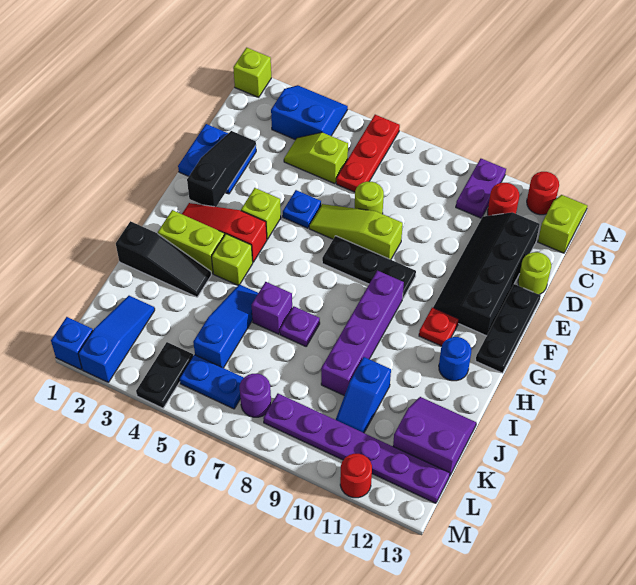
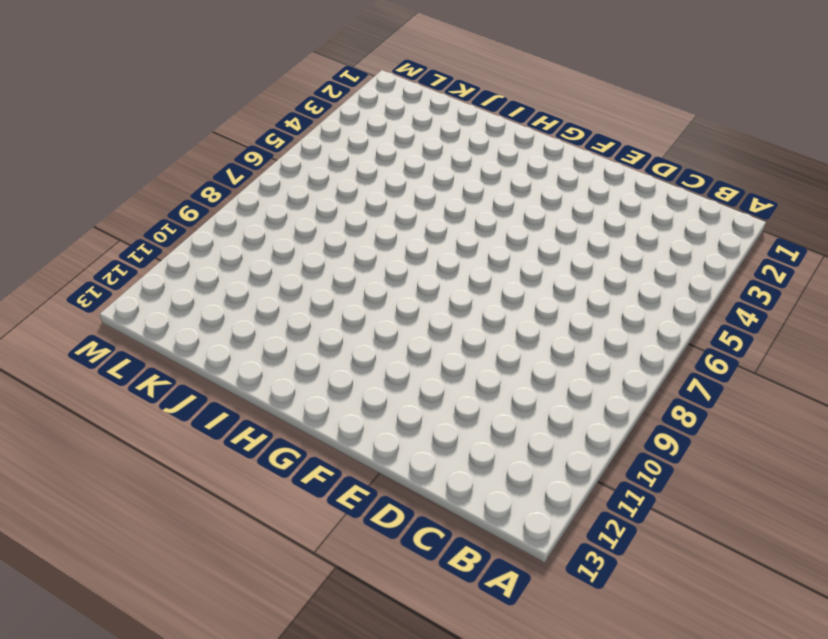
none -> lime 1x1 brick [233,48,271,97]
none -> blue 2x2 slope [271,85,348,140]
none -> red 1x3 plate [336,115,400,192]
none -> purple 1x2 plate [456,159,506,218]

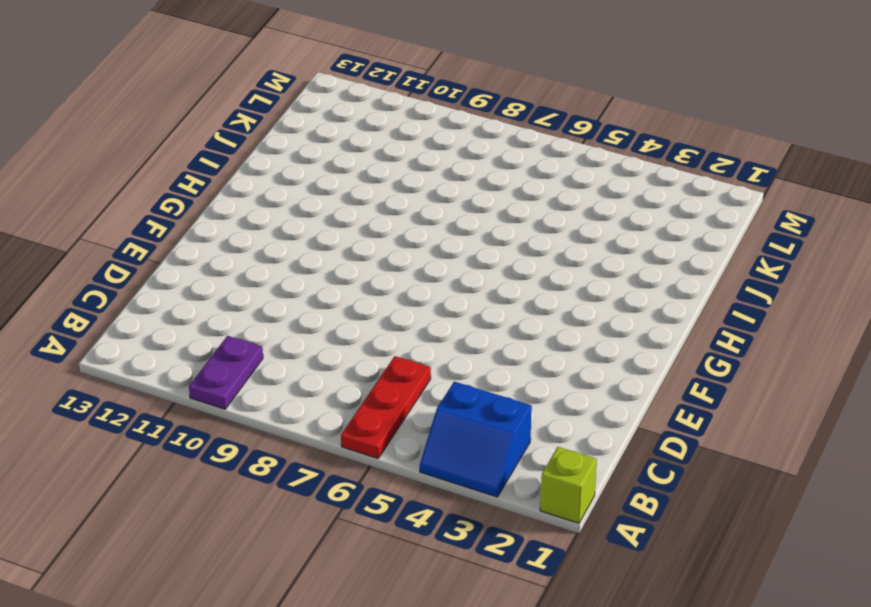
none -> red 1x1 round brick [527,172,559,215]
none -> lime 1x2 slope [538,195,587,253]
none -> red 1x1 round brick [488,183,519,216]
none -> lime 1x2 slope [284,132,348,184]

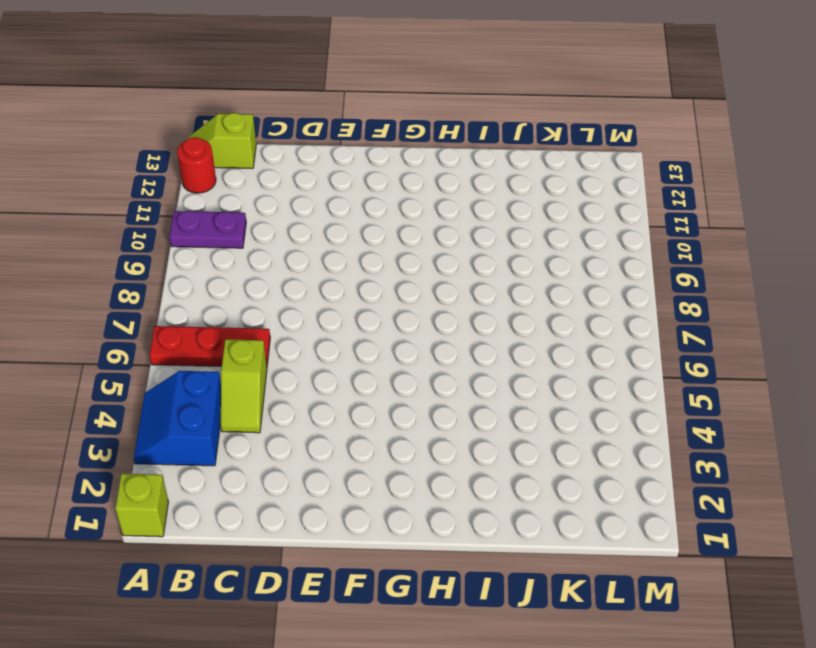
none -> red 1x1 round brick [488,183,519,216]
none -> black 2x4 slope [433,212,540,336]
none -> blue 2x2 plate [178,124,256,194]
none -> lime 1x1 round brick [355,182,384,214]

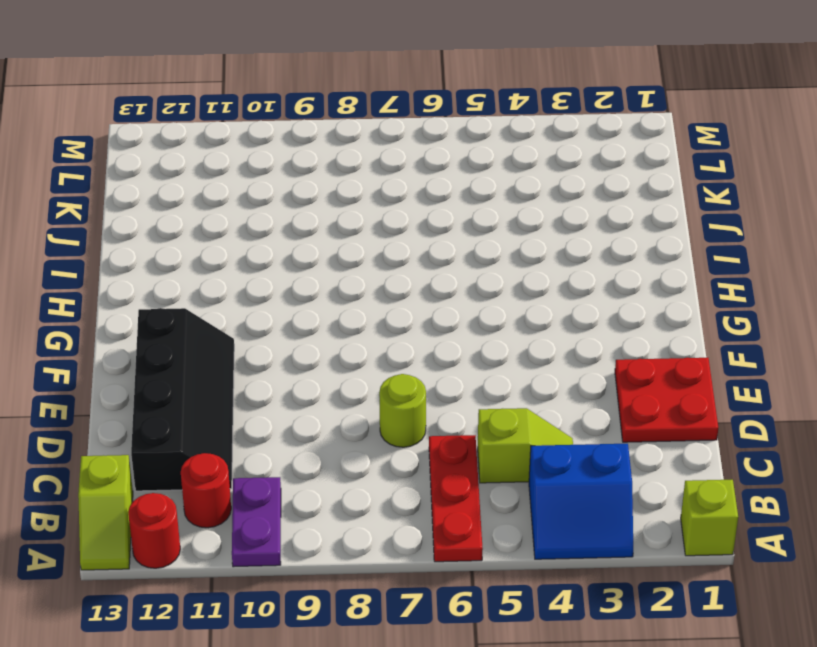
red 2x2 plate [615,358,718,442] -> blue 2x2 plate [178,124,256,194]
none -> lime 1x1 round brick [518,252,551,295]
none -> blue 1x1 plate [283,190,321,228]
none -> lime 1x3 slope [309,204,403,260]
none -> black 1x3 plate [476,284,541,373]

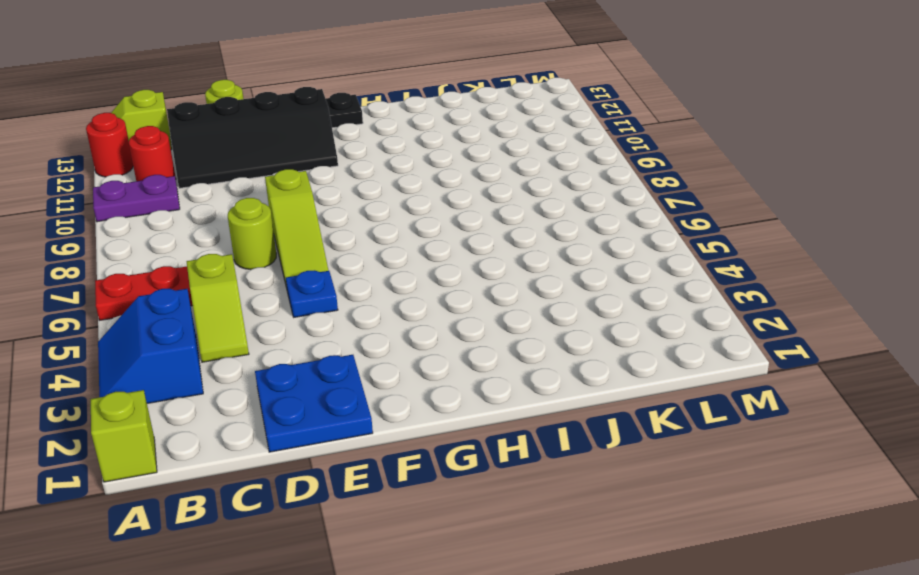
none -> lime 1x1 brick [241,188,281,239]
none -> black 1x3 plate [322,236,416,299]
none -> red 1x3 slope [182,203,267,262]
none -> purple 1x4 brick [321,270,404,396]

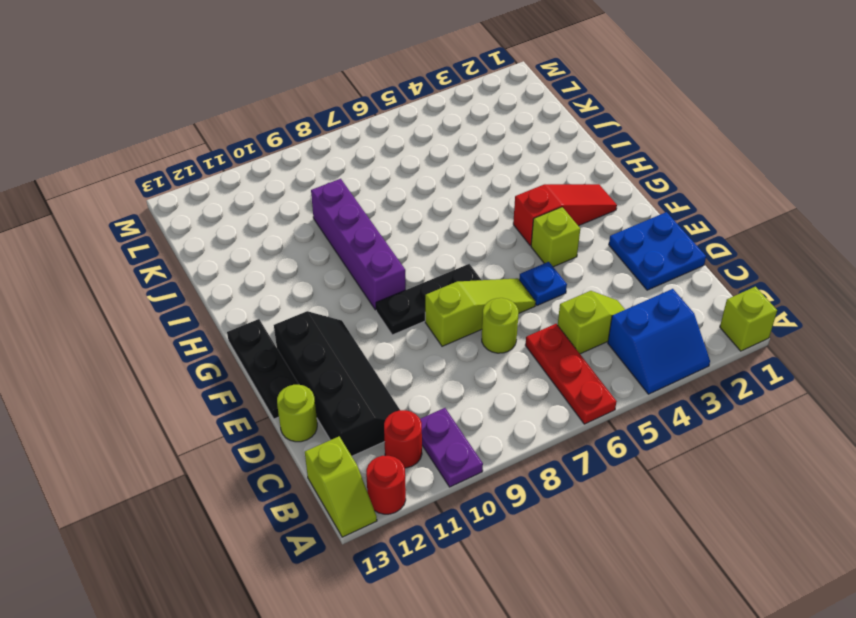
none -> red 1x1 plate [419,307,459,346]
none -> lime 1x2 brick [158,210,224,274]
none -> lime 1x1 brick [212,234,253,285]
none -> blue 1x1 round brick [439,337,471,381]

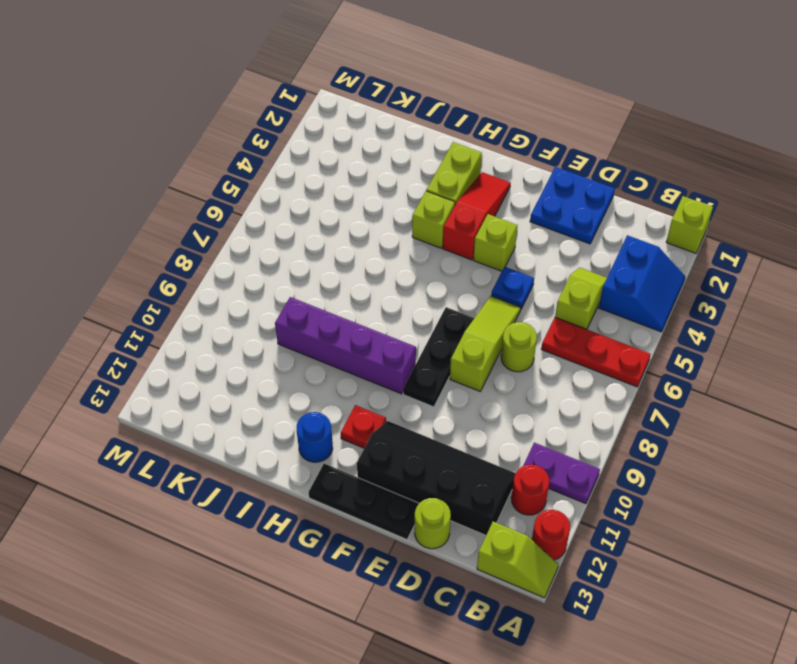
none -> black 1x3 slope [116,221,211,297]
none -> blue 1x3 slope [193,284,258,368]
none -> purple 1x1 brick [252,282,292,334]
none -> purple 1x1 plate [280,306,320,346]

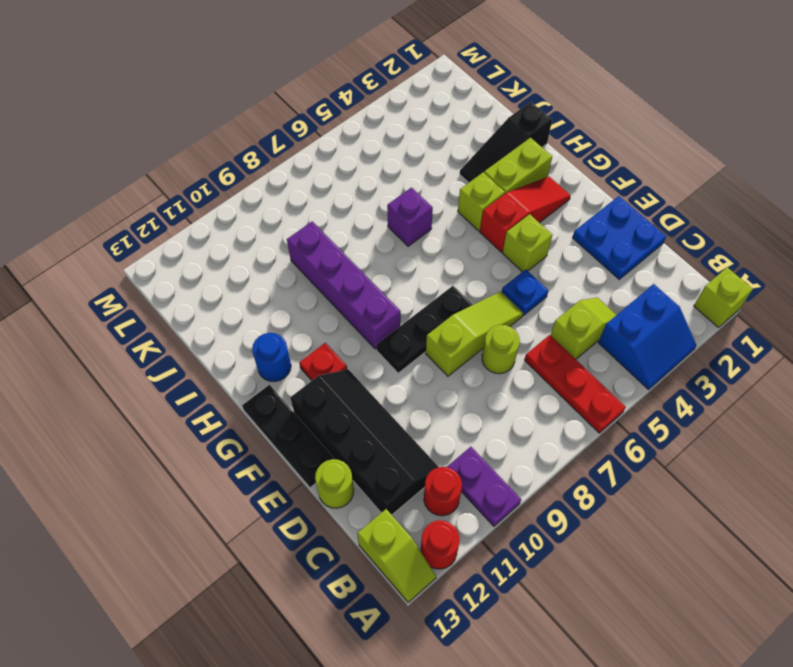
none -> blue 1x3 slope [193,284,258,368]
none -> purple 1x1 plate [280,306,320,346]
none -> blue 1x2 slope [336,357,391,433]
none -> purple 2x2 slope [393,397,476,475]

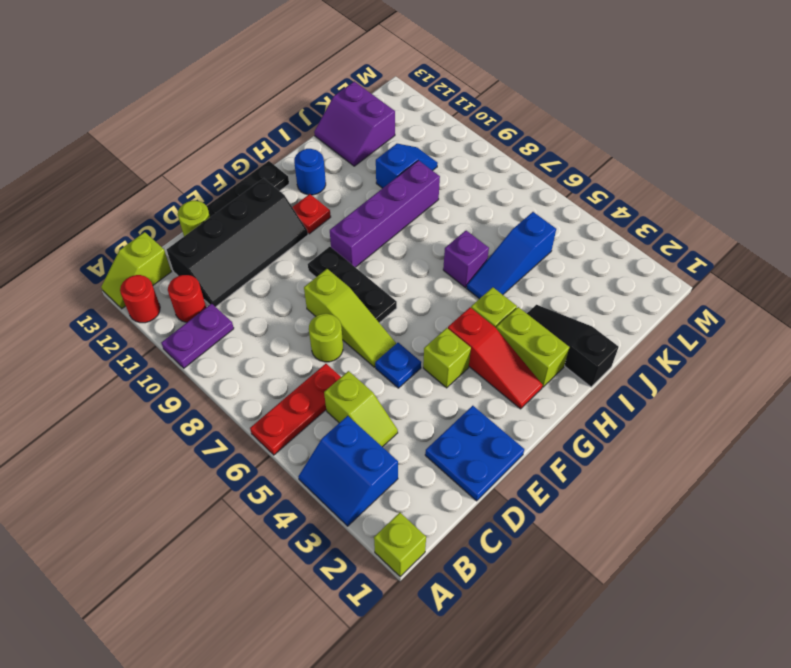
none -> purple 1x1 plate [280,306,320,346]
none -> blue 1x3 slope [78,296,155,382]
none -> black 1x2 plate [136,342,193,408]
none -> blue 1x2 plate [180,355,244,409]

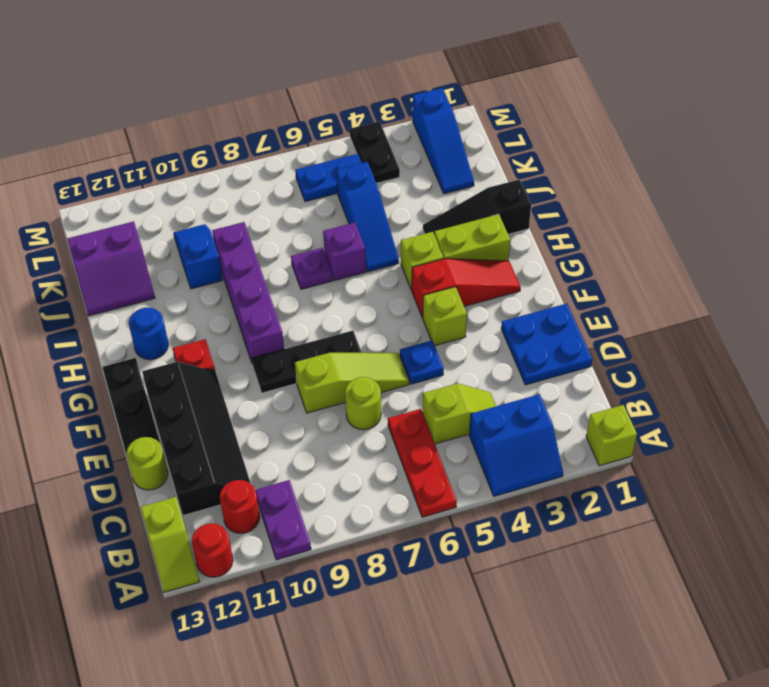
none -> purple 1x1 round brick [240,374,271,417]
none -> purple 1x6 plate [263,394,450,503]
none -> blue 1x1 brick [51,317,93,370]
none -> red 1x1 round brick [340,454,372,498]

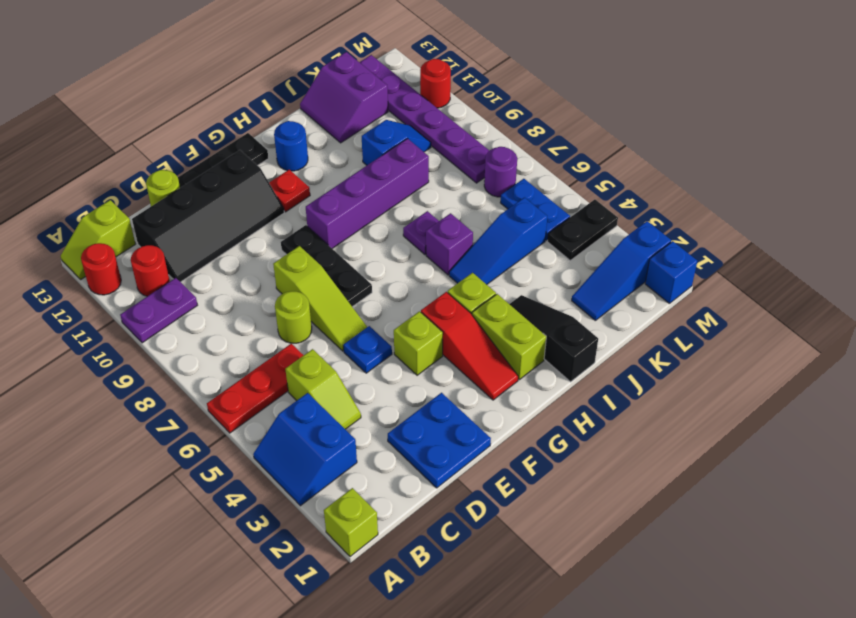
none -> black 1x3 slope [187,131,256,207]

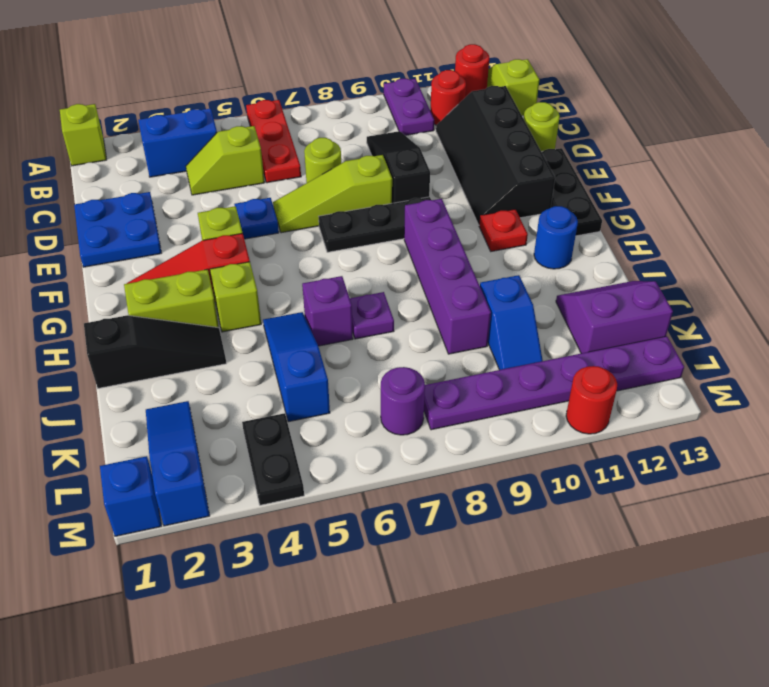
black 1x3 slope [367,131,430,203] -> black 1x3 slope moved to [187,131,256,207]
none -> blue 1x2 plate [180,355,244,409]

